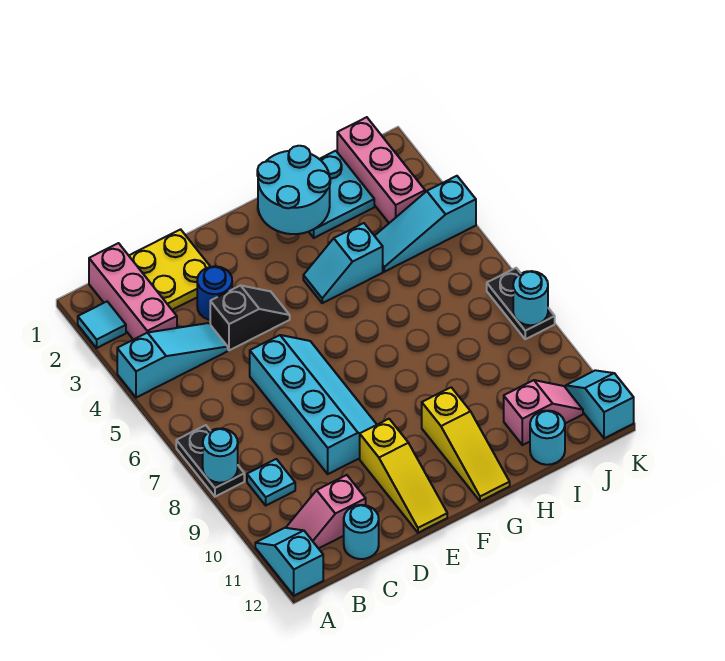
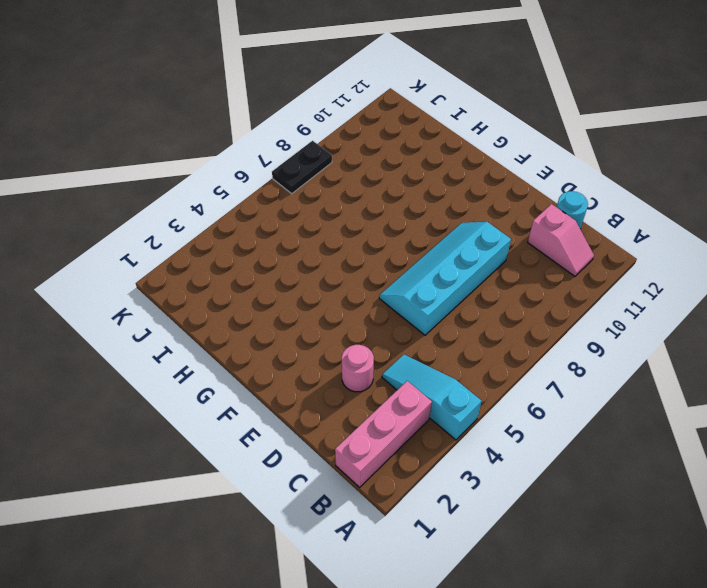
pink 1x1 round brick [342,345,374,392] -> blue 1x1 round brick [197,266,232,320]
none -> cyan 1x1 tile [78,302,126,348]
none -> black 1x2 plate [176,425,244,497]
none -> cyan 1x2 slope [255,528,323,596]

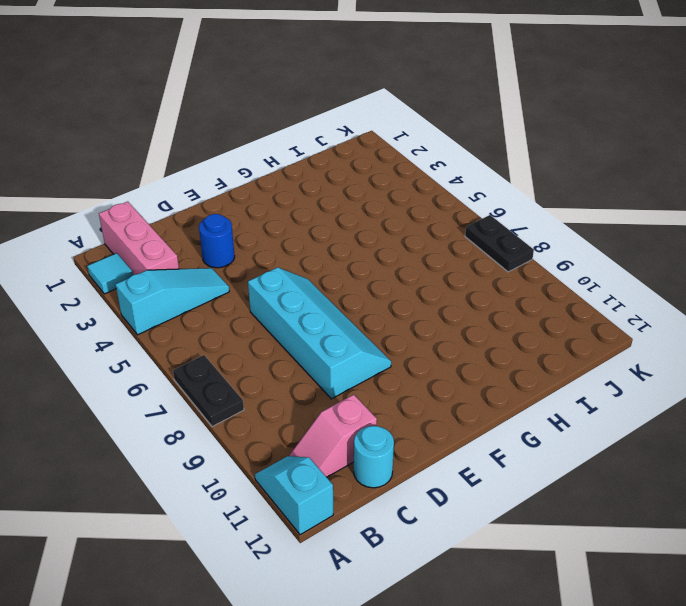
none -> cyan 1x1 plate [247,459,295,505]
none -> yellow 2x2 plate [129,229,210,310]
none -> black 1x2 slope [210,285,290,350]

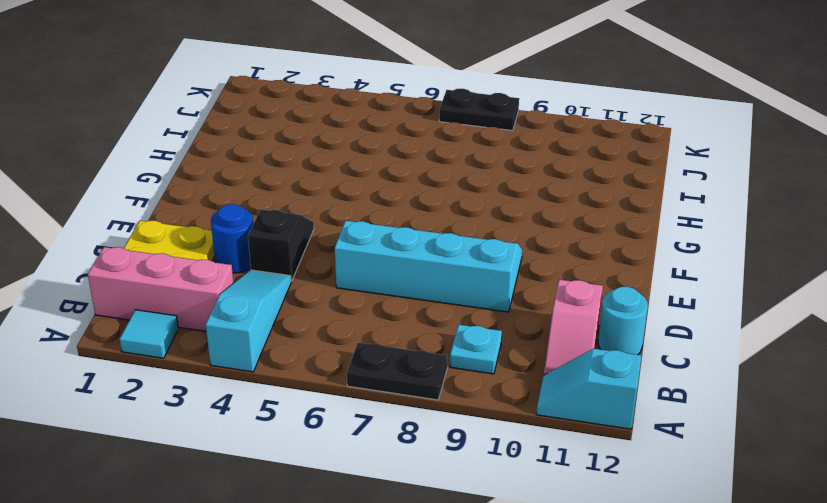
none -> yellow 1x3 slope [360,419,447,533]
none -> cyan 1x2 slope [303,223,383,303]
none -> yellow 1x3 slope [422,387,510,501]

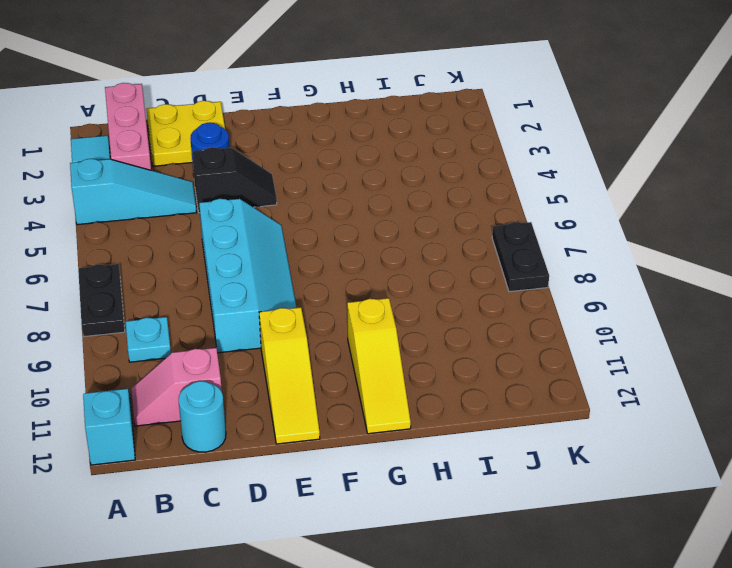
none -> cyan 1x2 slope [303,223,383,303]
none -> cyan 2x2 plate [309,151,374,238]
none -> cyan 1x3 slope [375,176,476,272]

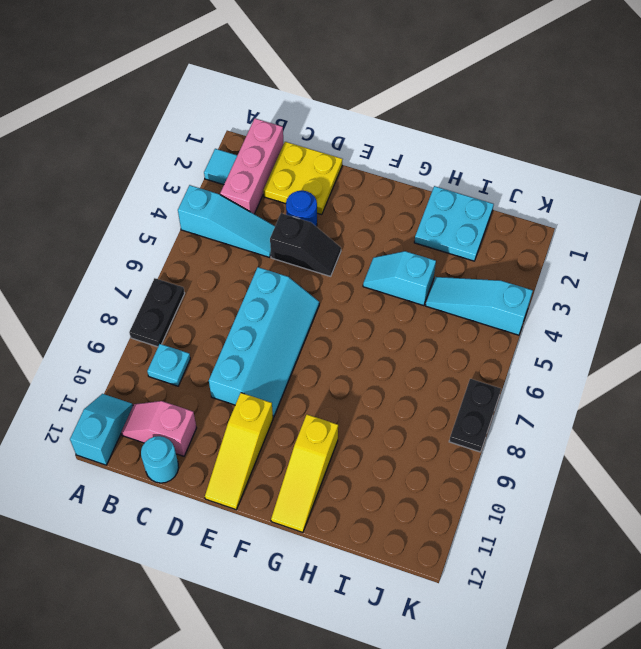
none -> pink 1x2 slope [504,380,583,445]
none -> cyan 1x1 round brick [530,411,565,465]
none -> pink 1x3 brick [337,117,425,223]

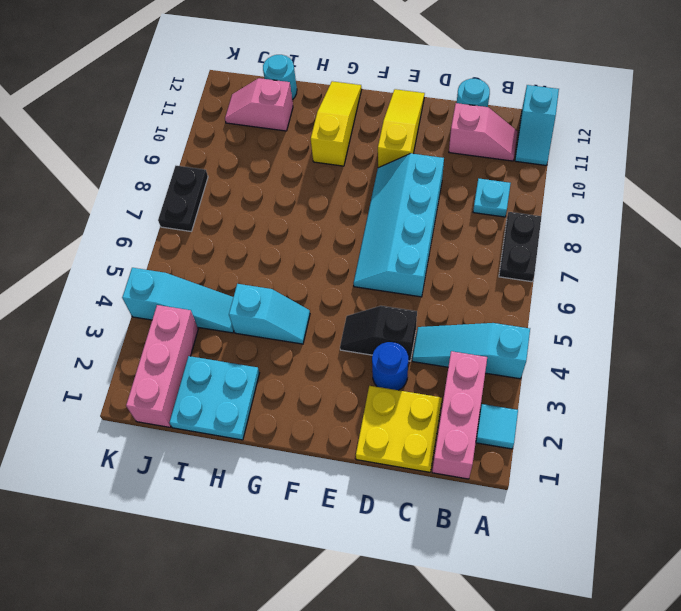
none -> cyan 1x2 slope [566,370,634,438]
none -> cyan 1x1 round brick [203,428,238,483]
none -> cyan 2x2 round brick [257,146,330,234]

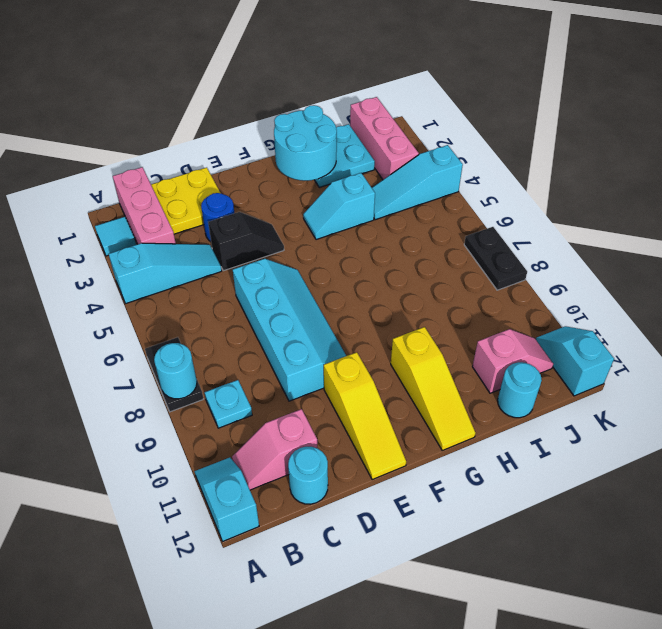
none -> cyan 1x1 round brick [513,271,548,325]

